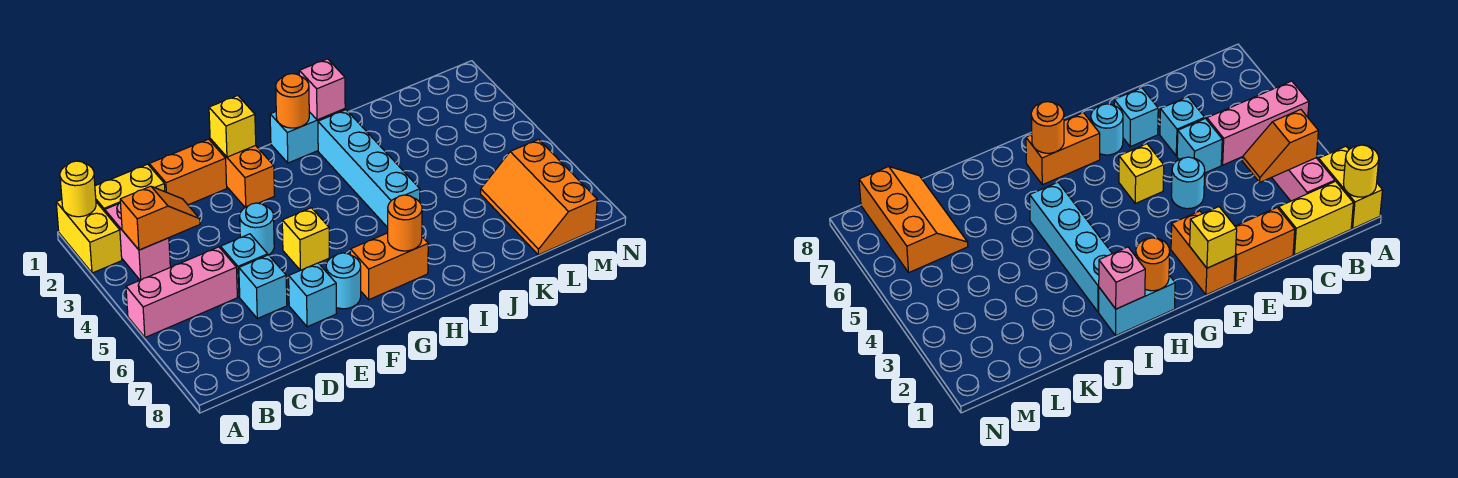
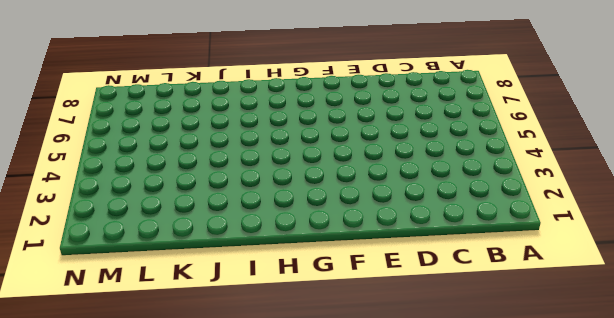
none -> yellow 1x2 brick [56,200,122,273]
none -> pink 1x3 brick [126,247,237,337]
none -> yellow 1x2 brick [95,164,165,212]

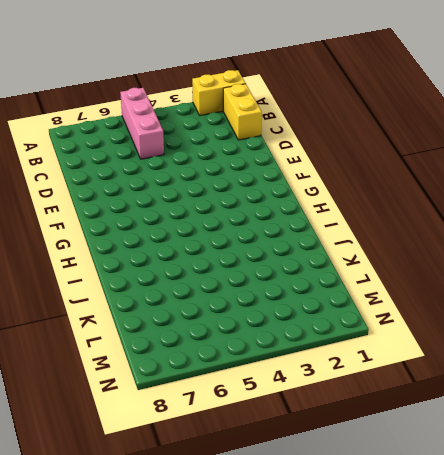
none -> pink 1x2 brick [105,203,170,280]
none -> orange 1x2 brick [149,139,227,205]
none -> cyan 1x1 brick [221,234,268,297]

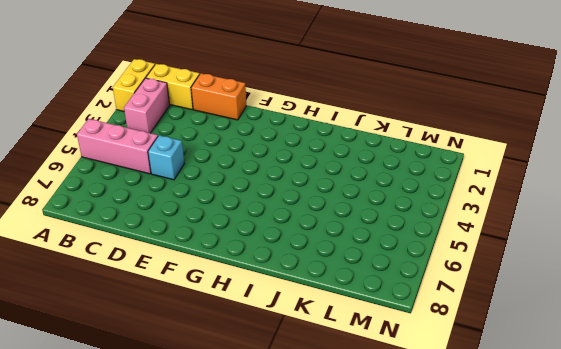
none -> cyan 1x1 brick [239,255,287,319]
none -> cyan 1x1 round brick [240,203,274,255]
none -> cyan 1x1 brick [289,263,336,327]

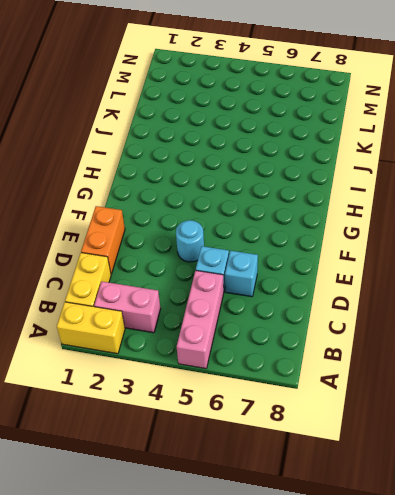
none -> cyan 1x1 brick [289,263,336,327]
none -> orange 1x2 brick [210,139,275,207]
none -> yellow 1x1 brick [282,208,329,270]

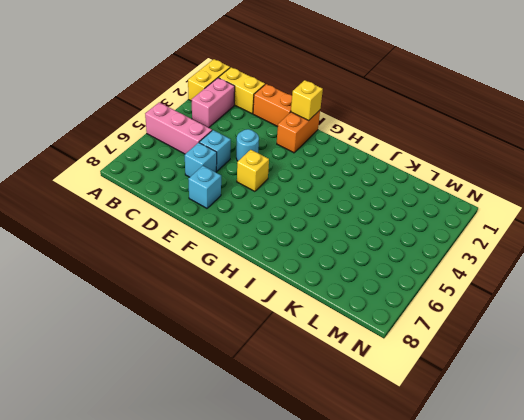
none -> cyan 1x1 round brick [326,253,361,309]
none -> orange 1x2 brick [350,233,428,300]
none -> cyan 1x2 brick [270,109,345,163]

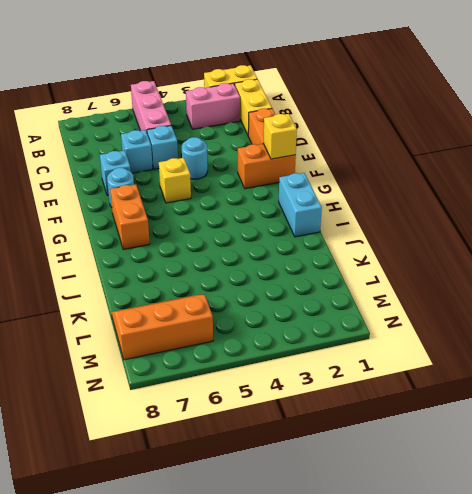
none -> cyan 1x4 brick [318,110,420,228]
none -> yellow 1x1 round brick [60,161,96,217]
none -> orange 1x2 slope [120,186,200,250]

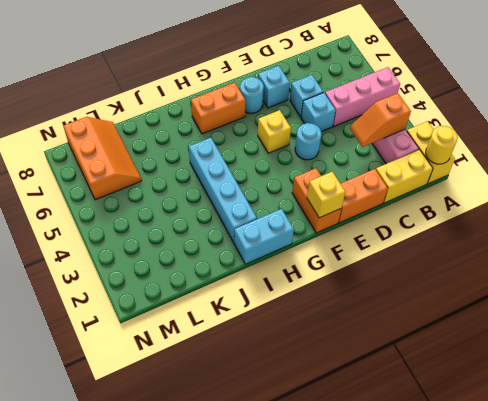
none -> orange 1x1 round brick [276,74,309,128]
none -> orange 1x1 round brick [388,195,422,251]
none -> pink 1x1 brick [299,59,345,120]

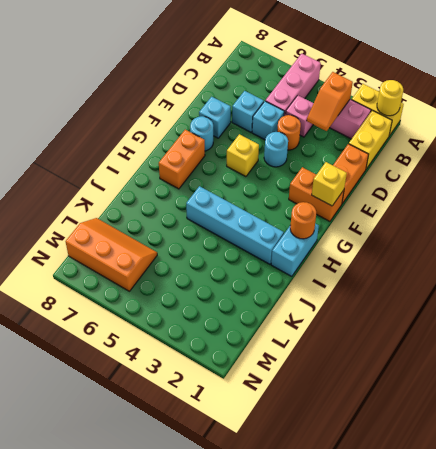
pink 1x1 brick [286,96,314,137] -> pink 1x1 brick moved to [299,59,345,120]
orange 1x1 round brick [277,115,301,150] -> orange 1x1 round brick moved to [388,195,422,251]

